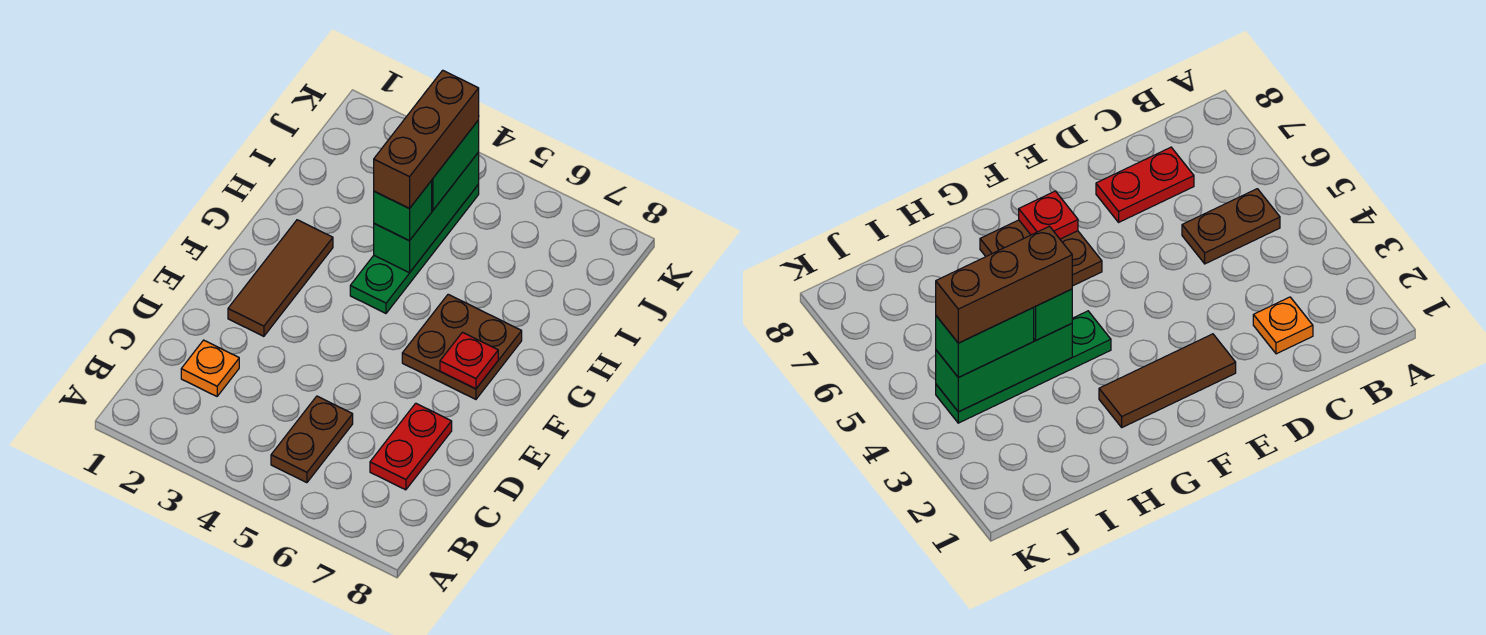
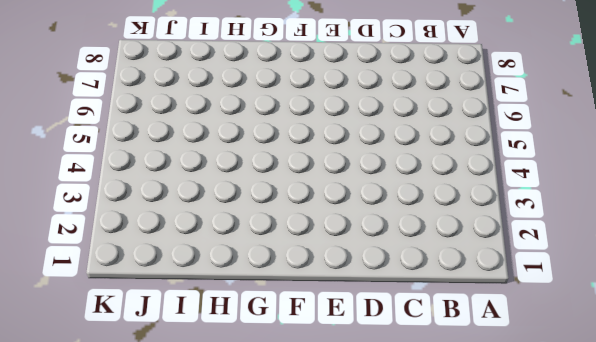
none -> brown 1x2 plate [271,396,353,483]
none -> orange 1x1 plate [181,340,239,396]

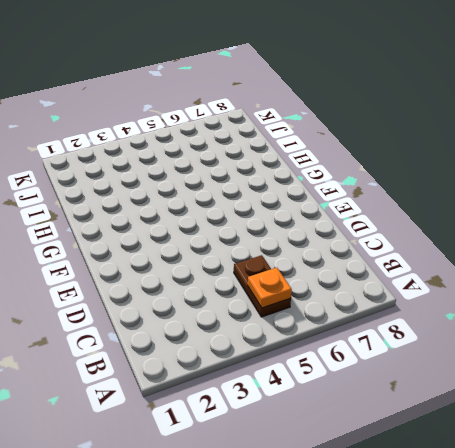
orange 1x1 plate [248,268,292,308] -> orange 1x1 plate moved to [181,340,239,396]
none -> red 1x2 plate [370,403,452,490]
none -> brown 1x3 tile [228,220,333,336]

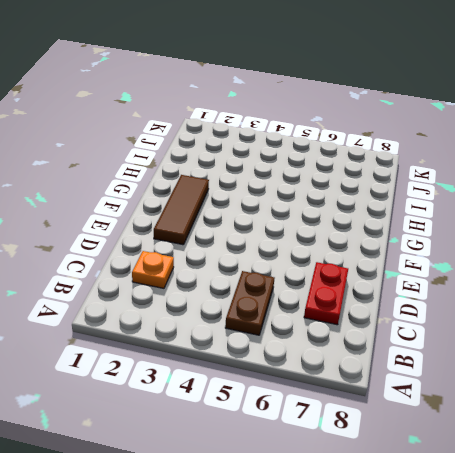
none -> brown 2x2 plate [402,294,522,399]
none -> green 1x4 plate [350,185,479,313]

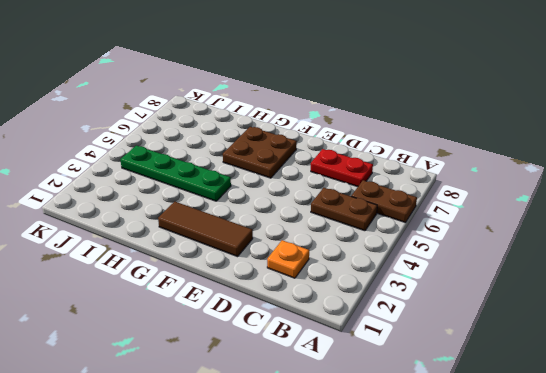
brown 1x2 plate [351,180,417,223] -> none
none -> red 1x1 plate [440,332,498,389]
none -> green 1x3 brick [374,152,479,273]

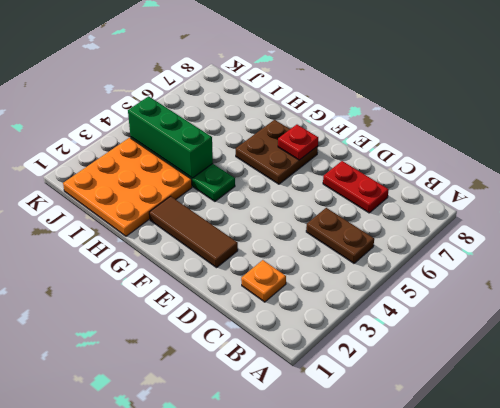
orange 3x3 plate [63,138,192,236] -> none
none -> green 1x1 brick [374,181,432,241]
none -> green 1x2 brick [431,120,479,210]

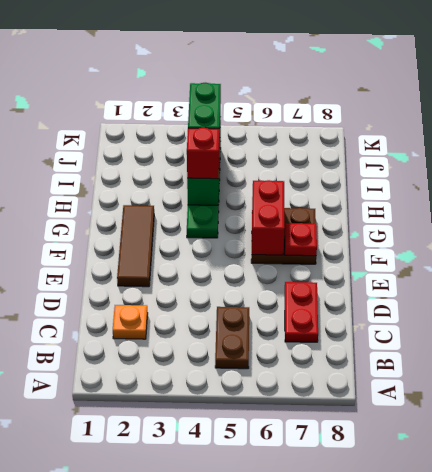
red 1x2 brick [252,180,285,255] -> none
red 1x1 brick [187,128,219,179] -> green 1x1 brick [374,181,432,241]
none -> brown 1x3 brick [374,70,479,209]

